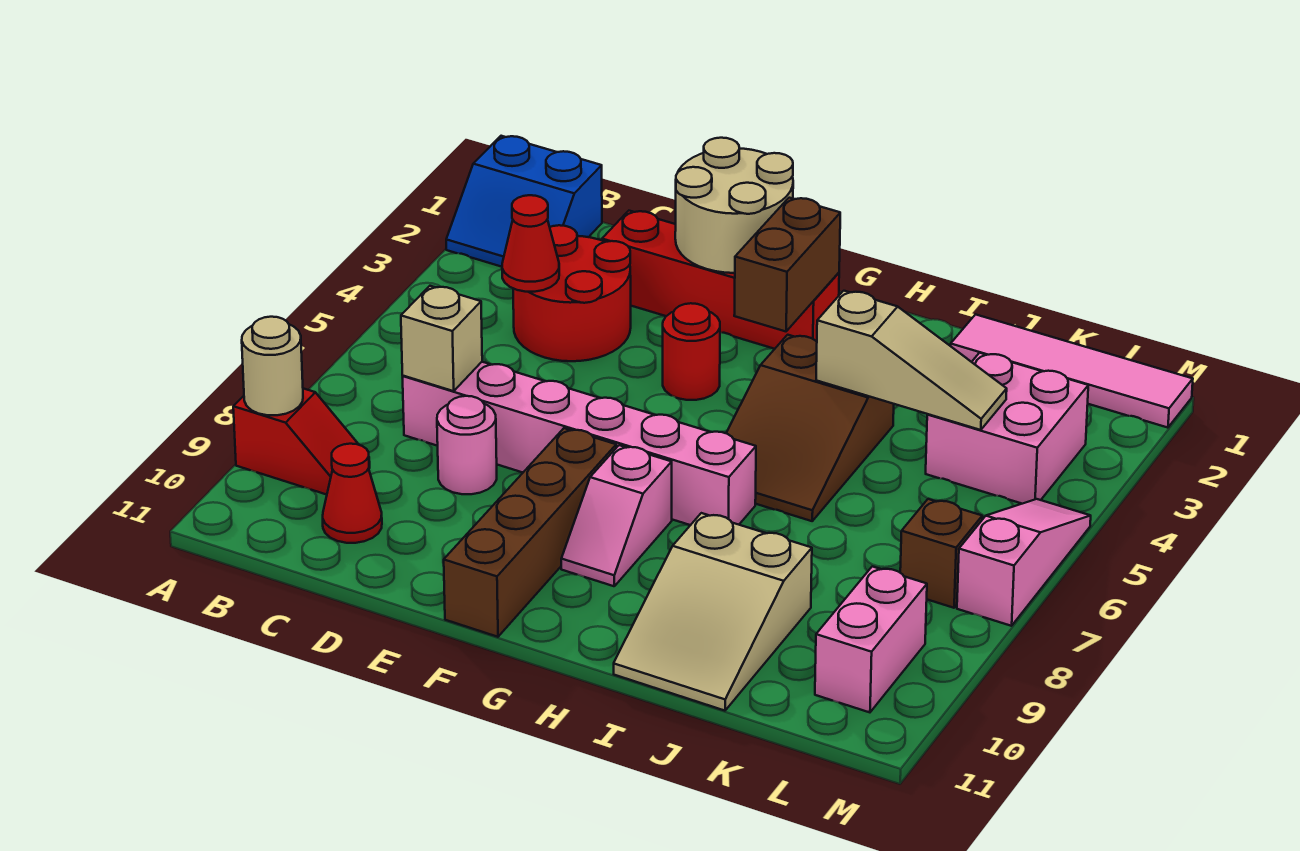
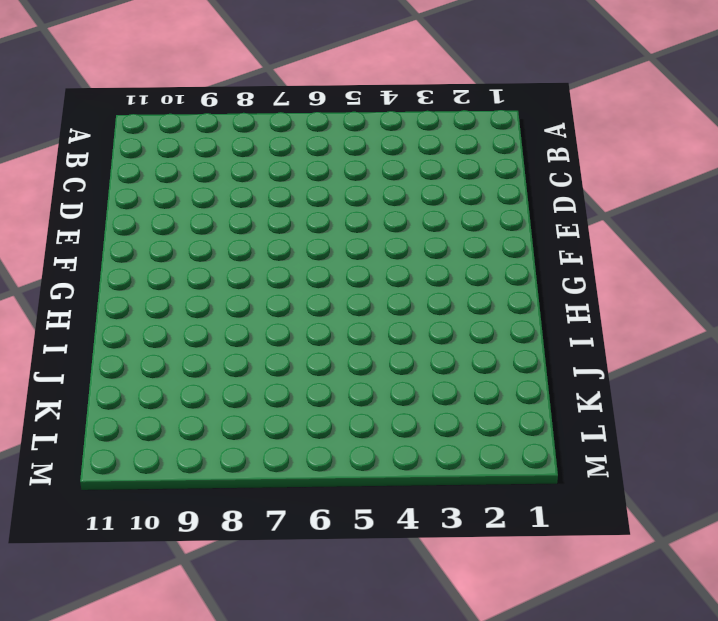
none -> blue 2x2 slope [446,136,602,267]
none -> red 1x2 slope [233,388,370,495]
none -> red 2x2 round brick [513,225,631,361]

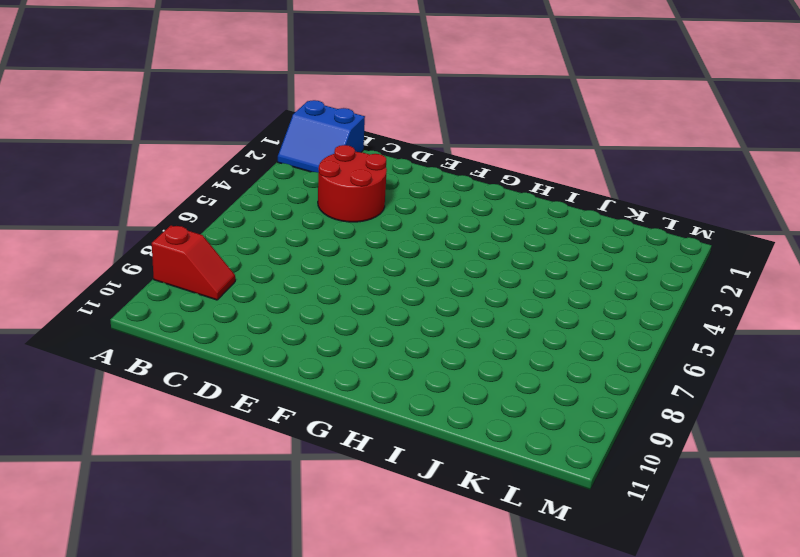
none -> pink 1x6 brick [403,362,756,525]
none -> red 1x1 cone [323,444,382,543]
none -> red 1x4 brick [602,211,839,349]

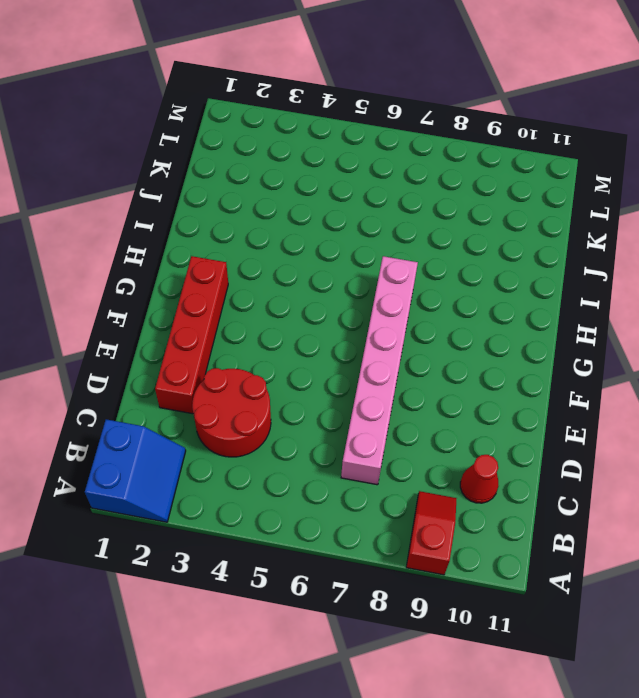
none -> pink 1x1 round brick [437,396,497,494]
none -> red 1x1 round brick [663,303,720,400]
none -> brown 1x4 brick [444,428,616,637]

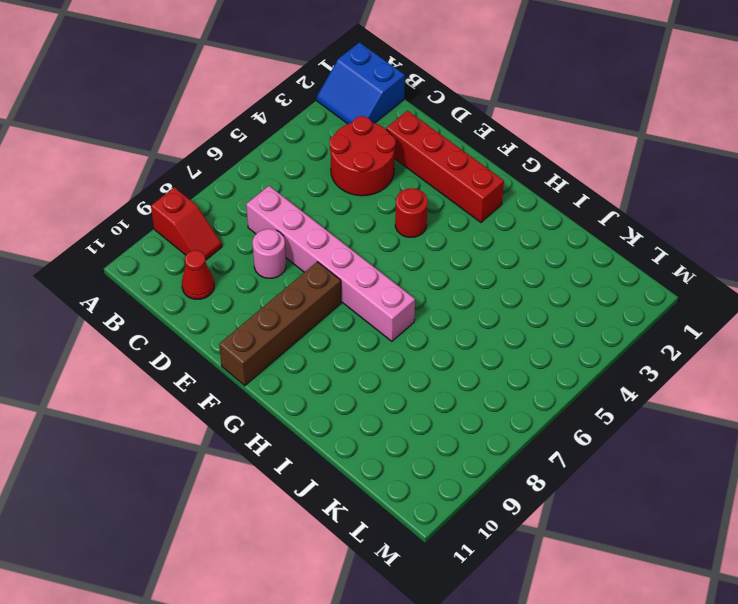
none -> pink 1x2 slope [561,445,672,586]
none -> brown 2x3 slope [726,335,894,521]
none -> tan 2x3 slope [614,513,812,711]

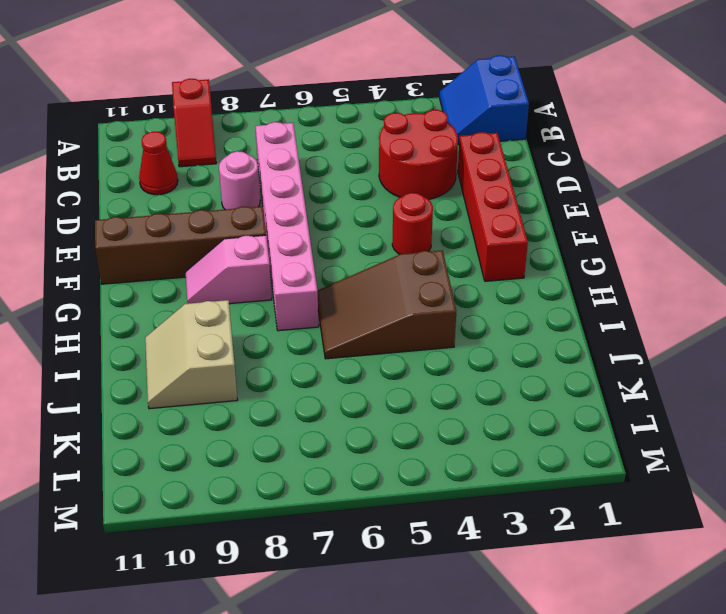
tan 2x2 slope [145,300,238,409] -> tan 2x3 slope [614,513,812,711]
none -> pink 1x4 tile [951,314,1193,428]
none -> pink 2x2 brick [926,353,1088,504]
none -> brown 1x1 brick [900,499,982,608]

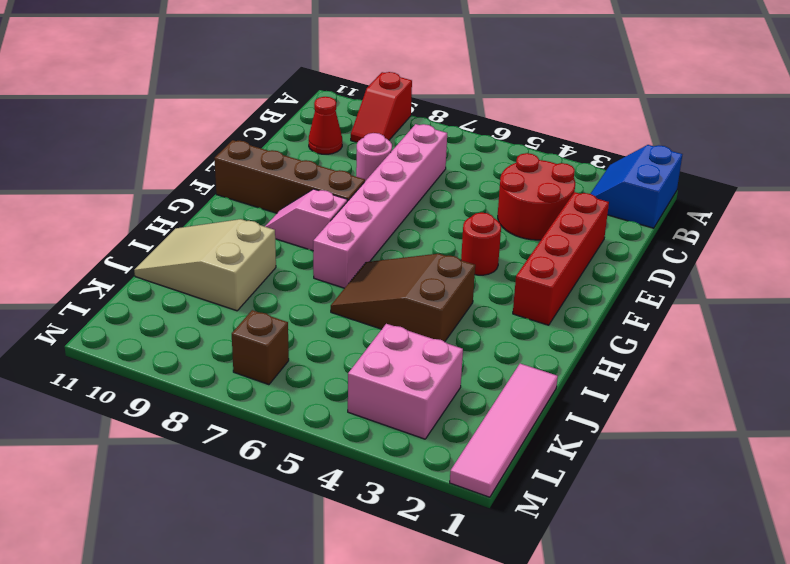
none -> pink 1x2 brick [815,567,927,712]
none -> pink 1x3 slope [957,499,1091,626]
none -> tan 1x1 round brick [242,317,303,415]

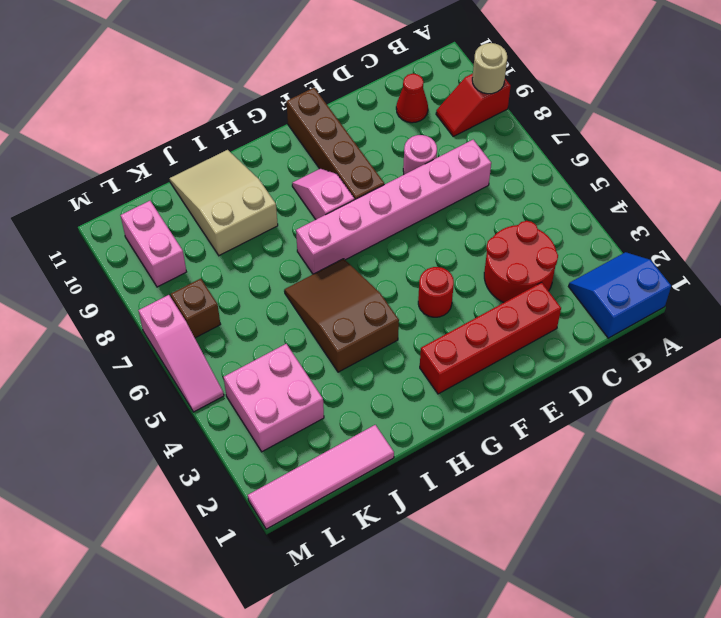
none -> red 1x1 cone [502,195,559,292]
none -> tan 1x1 brick [401,286,482,391]
none -> tan 2x2 round brick [675,138,793,273]

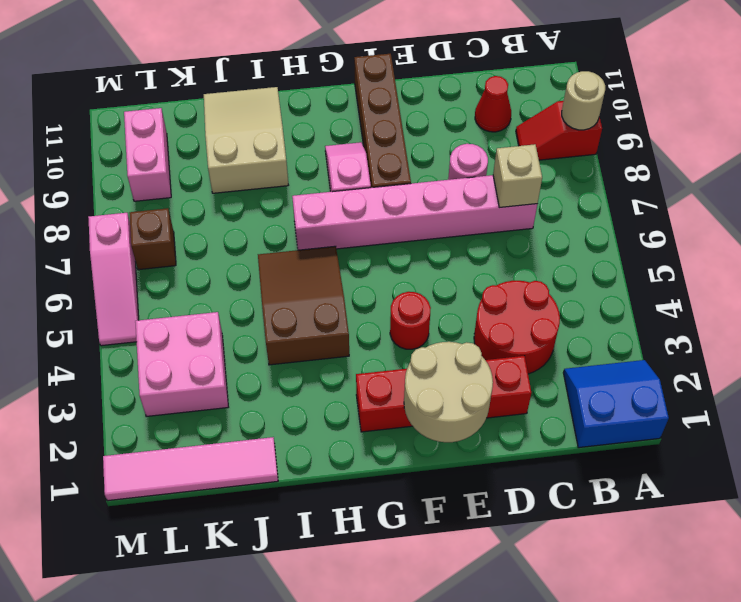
none -> red 1x1 cone [502,195,559,292]
none -> brown 1x2 brick [734,198,840,331]
none -> tan 1x3 slope [816,291,1007,430]

